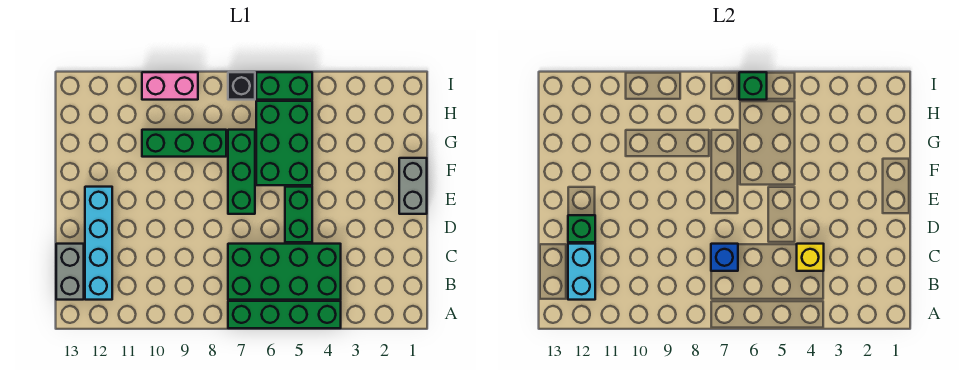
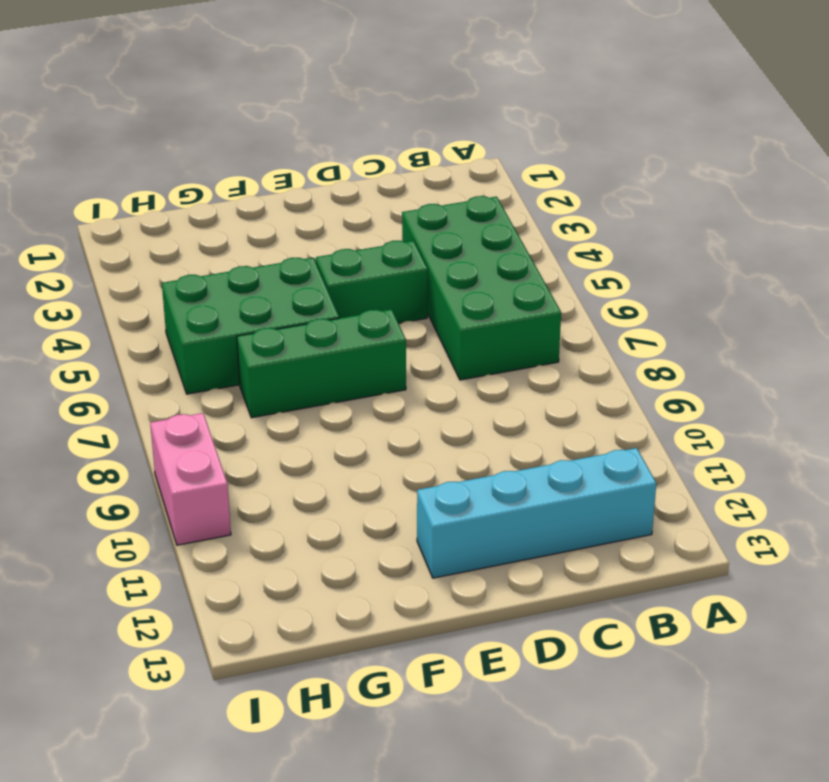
none -> green 1x4 brick [228,301,341,328]
none -> grey 1x2 brick [56,244,84,300]
none -> grey 1x2 brick [399,158,427,214]

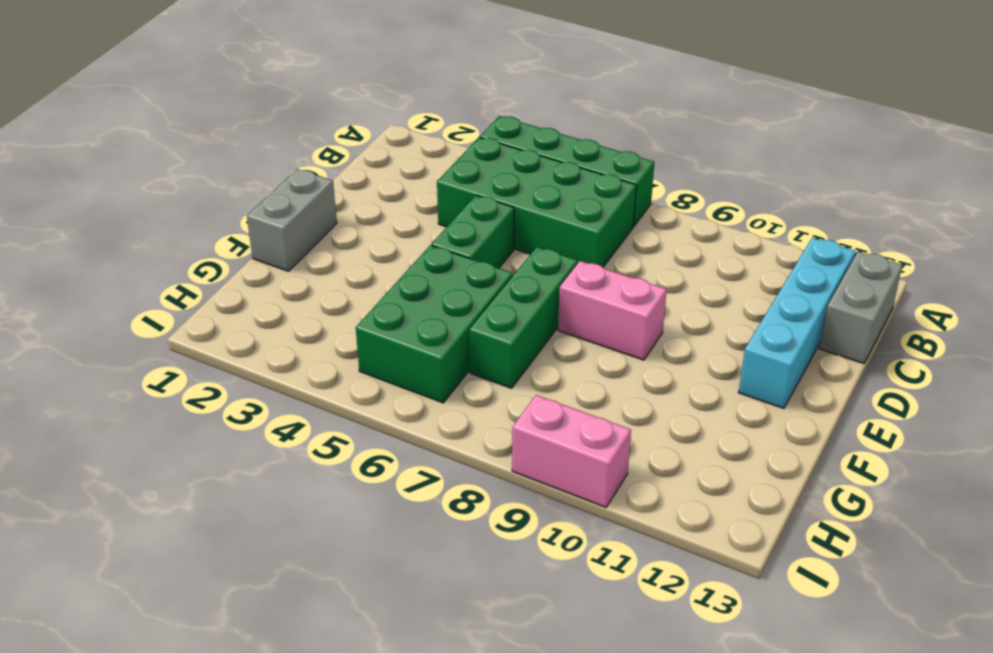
pink 1x2 brick [558,261,667,360] -> none
none -> green 1x3 brick [142,130,226,157]
none -> green 1x2 brick [256,72,312,100]
none -> black 1x1 brick [228,72,255,100]

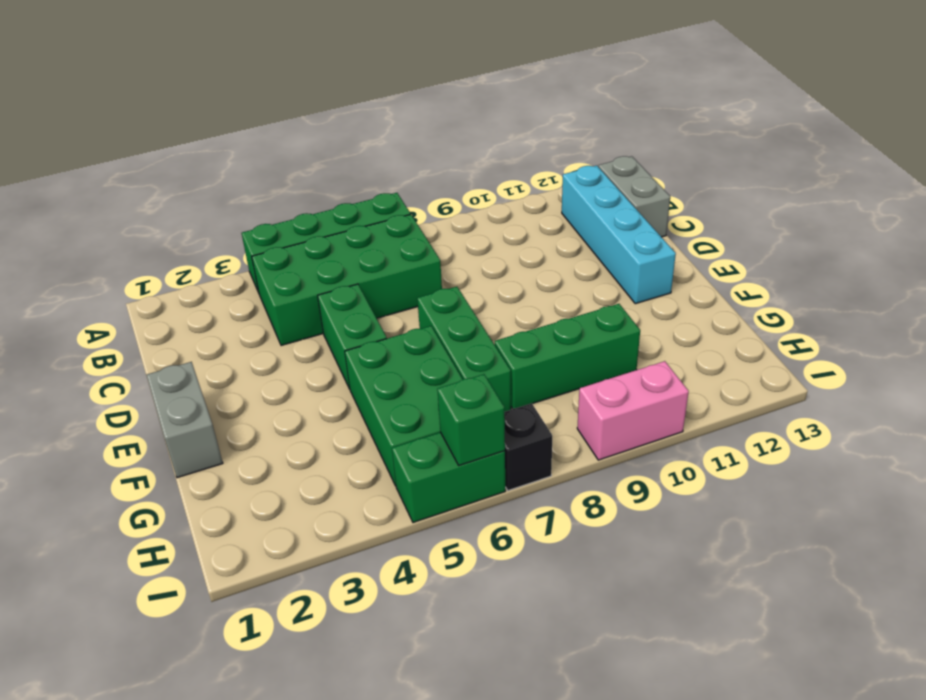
none -> cyan 1x2 brick [568,244,595,300]
none -> yellow 1x1 brick [797,244,824,271]
none -> blue 1x1 brick [711,244,738,271]

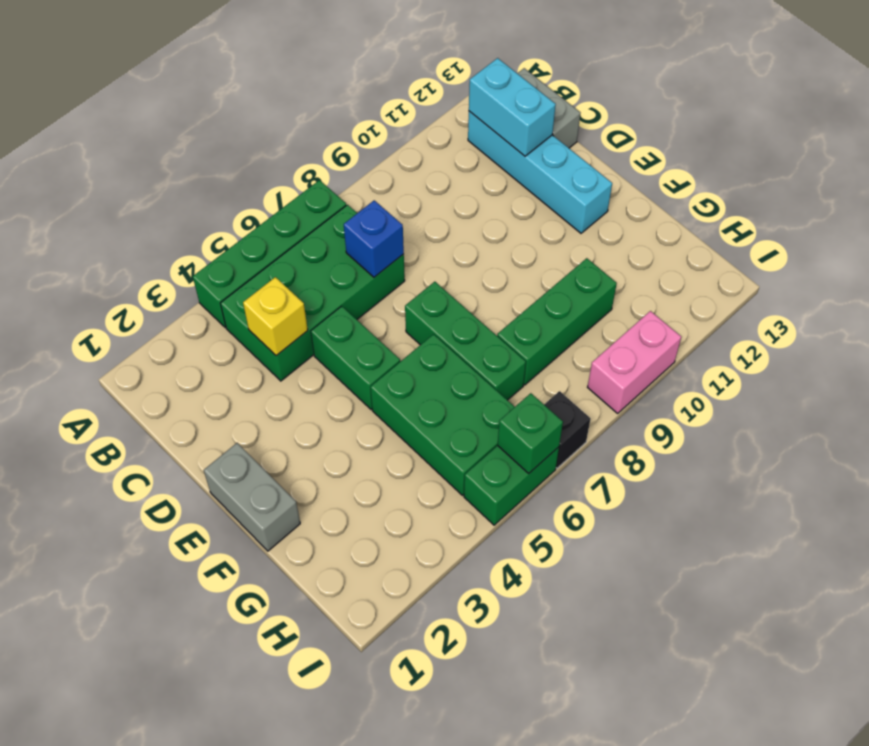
none -> green 1x1 brick [568,215,595,242]

